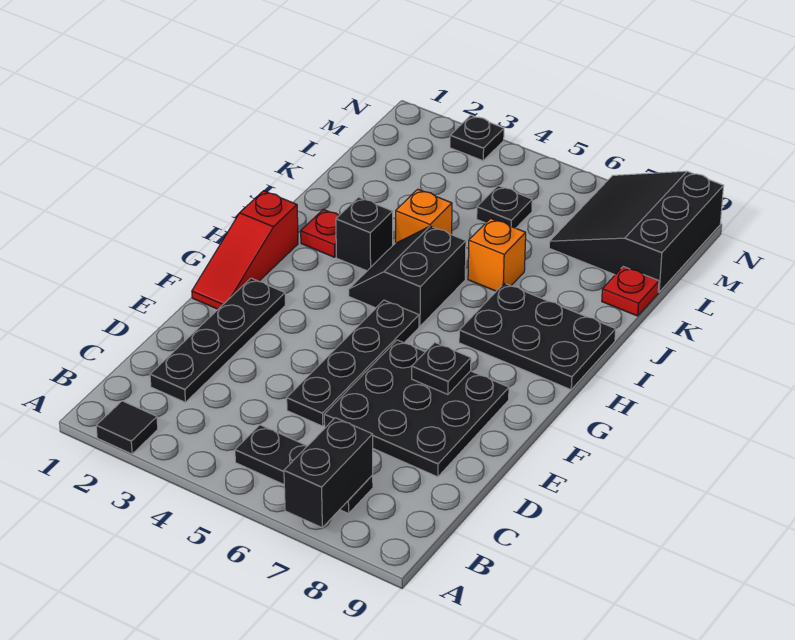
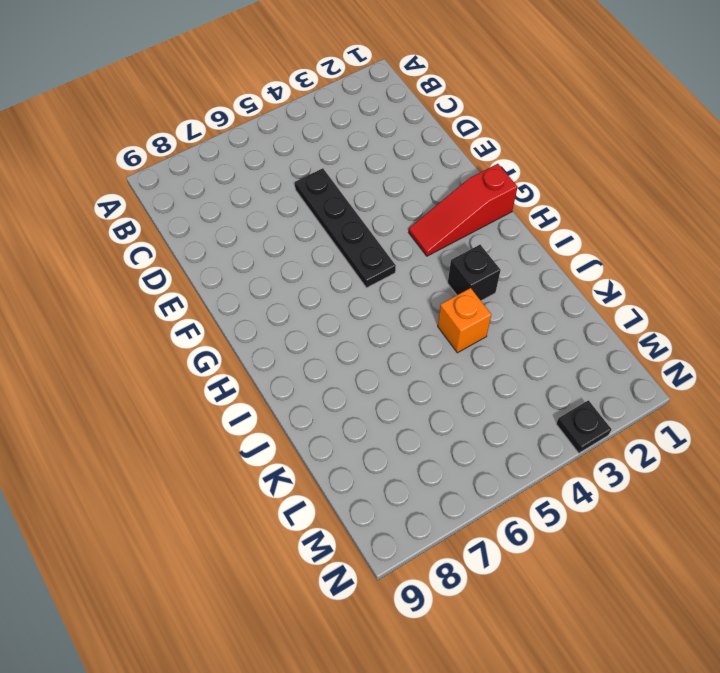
red 1x3 slope [409,164,518,256] -> red 1x3 slope turned to [192,191,298,309]
none -> black 1x1 tile [96,401,158,454]
none -> black 1x3 plate [235,425,373,514]
none -> black 1x4 plate [150,278,285,402]

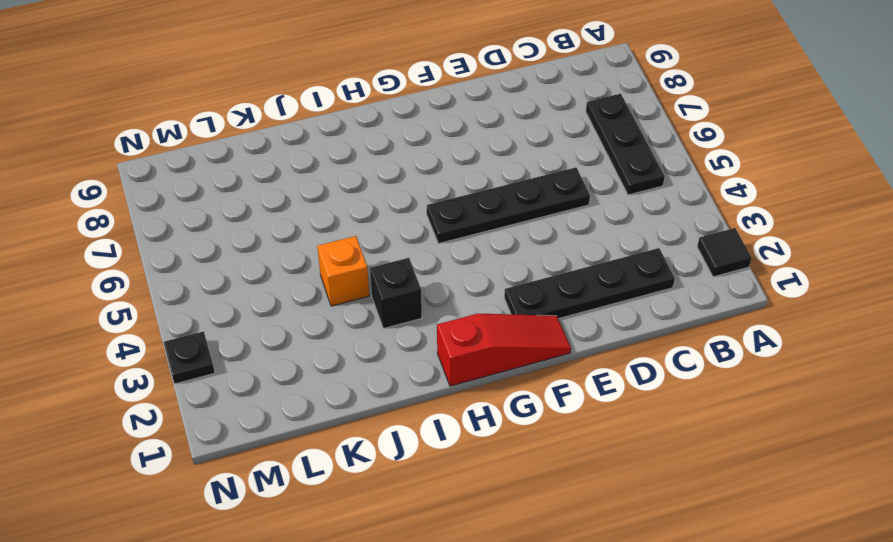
none -> black 3x3 plate [324,340,509,477]
none -> black 2x2 slope [349,226,466,326]
none -> black 2x3 plate [459,283,616,390]

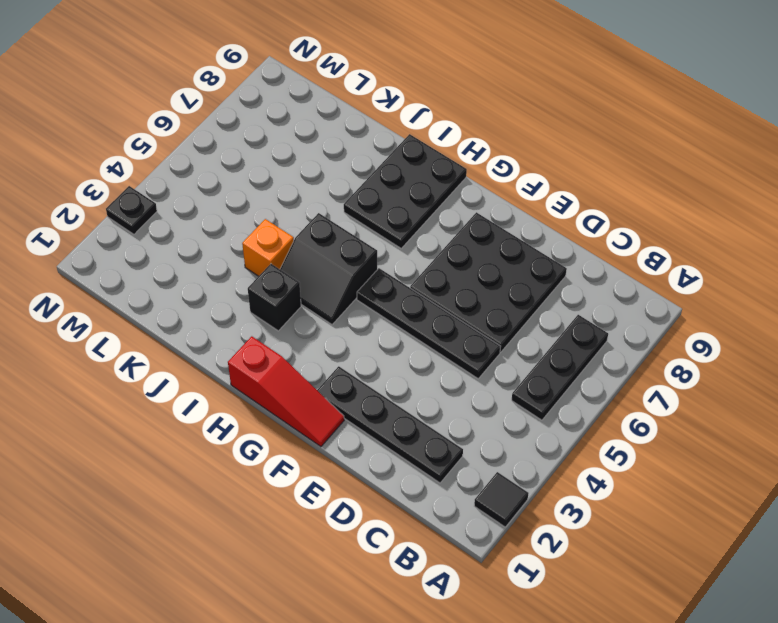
none -> red 1x1 plate [301,209,339,257]
none -> orange 1x1 brick [468,218,526,291]
none -> red 1x1 plate [602,267,659,316]

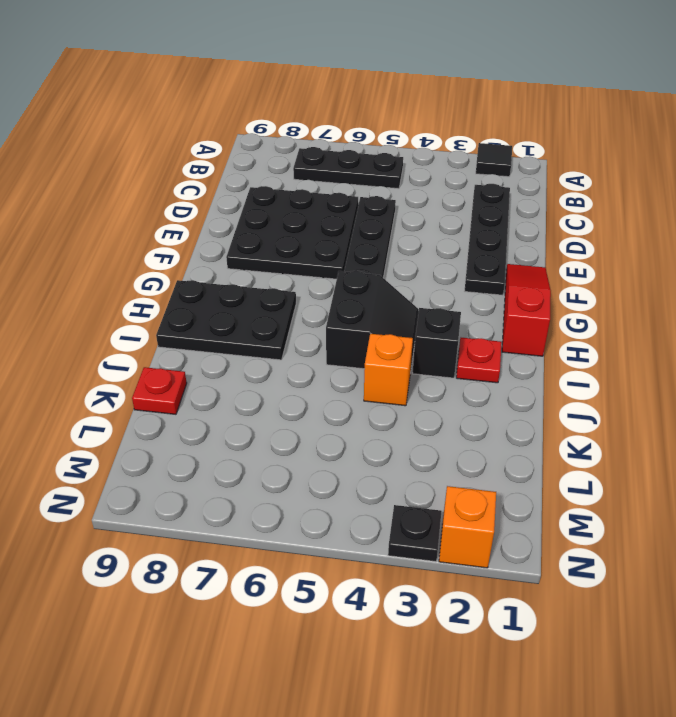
orange 1x1 brick [439,486,496,568] -> orange 1x1 brick moved to [468,218,526,291]
none -> black 1x1 plate [477,186,532,228]
none -> black 3x3 slope [549,171,724,292]
none -> black 1x2 brick [284,418,373,528]

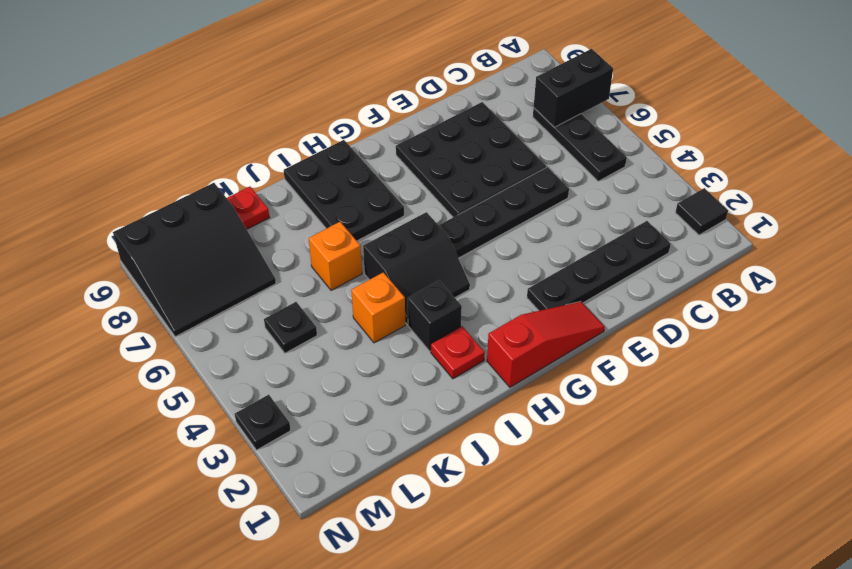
none -> black 1x1 plate [412,342,471,394]

